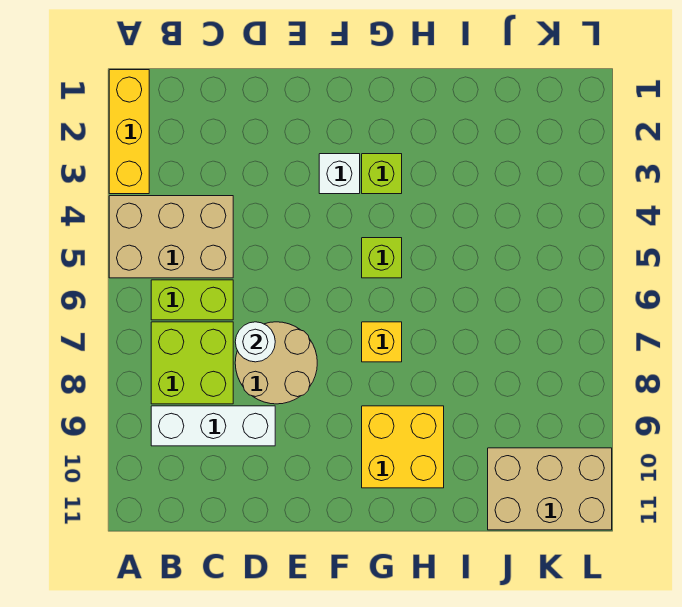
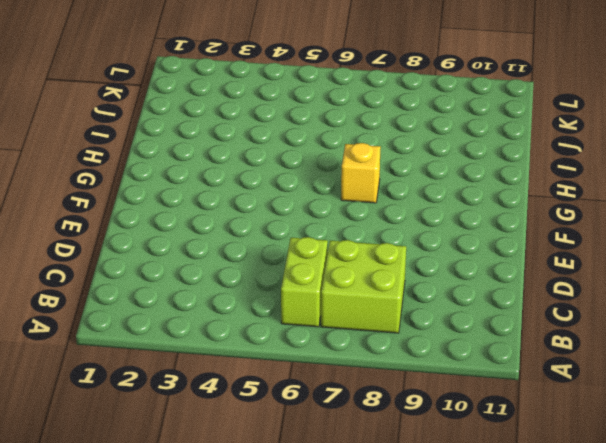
none -> yellow 1x3 brick [109,70,149,194]
none -> tan 2x3 brick [109,196,233,278]
none -> white 1x3 brick [151,406,275,446]

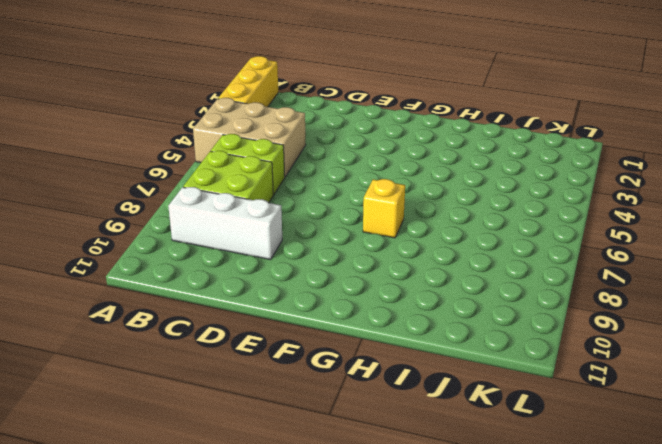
none -> tan 2x2 round brick [235,322,317,404]
none -> white 1x1 brick [319,154,360,194]
none -> lime 1x1 brick [362,154,402,194]

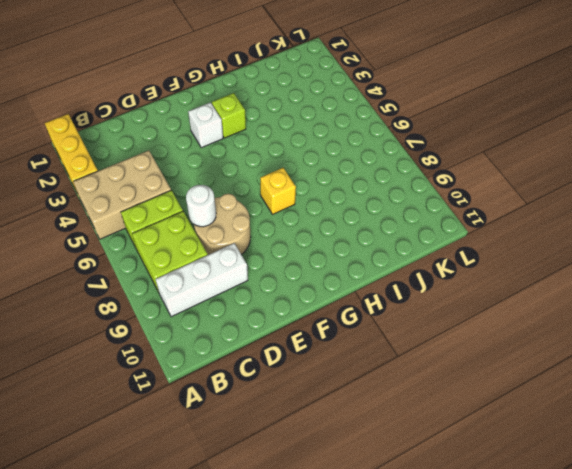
none -> lime 1x1 brick [362,238,402,278]
none -> yellow 2x2 brick [362,406,444,488]
none -> tan 2x3 brick [488,448,612,530]

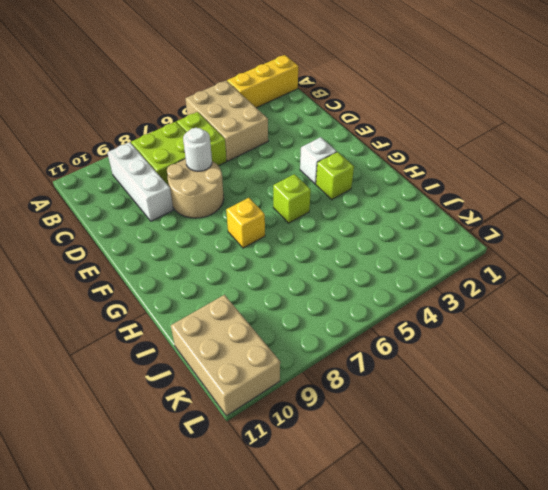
none -> yellow 2x2 brick [362,406,444,488]

